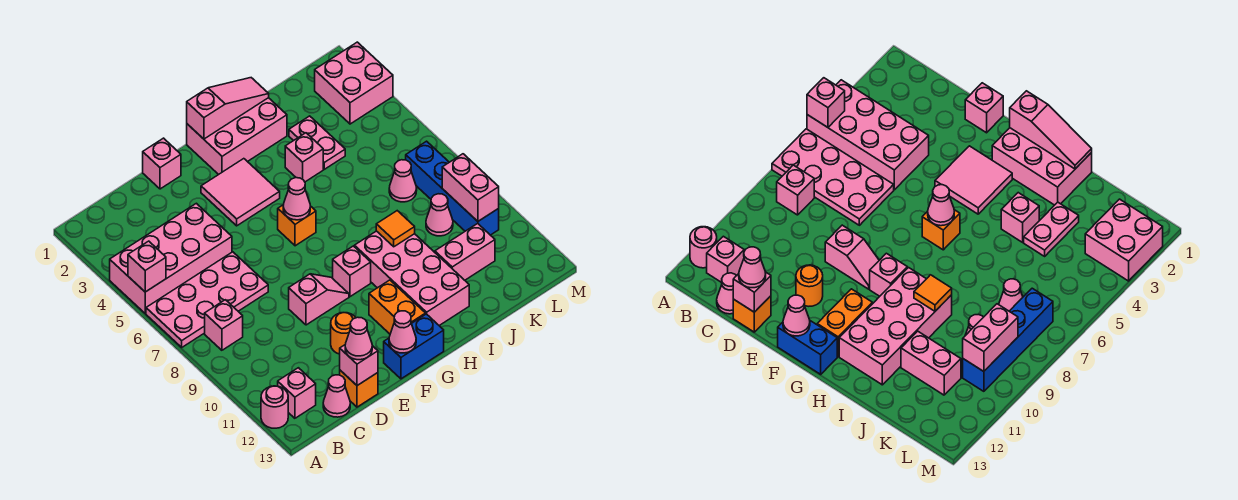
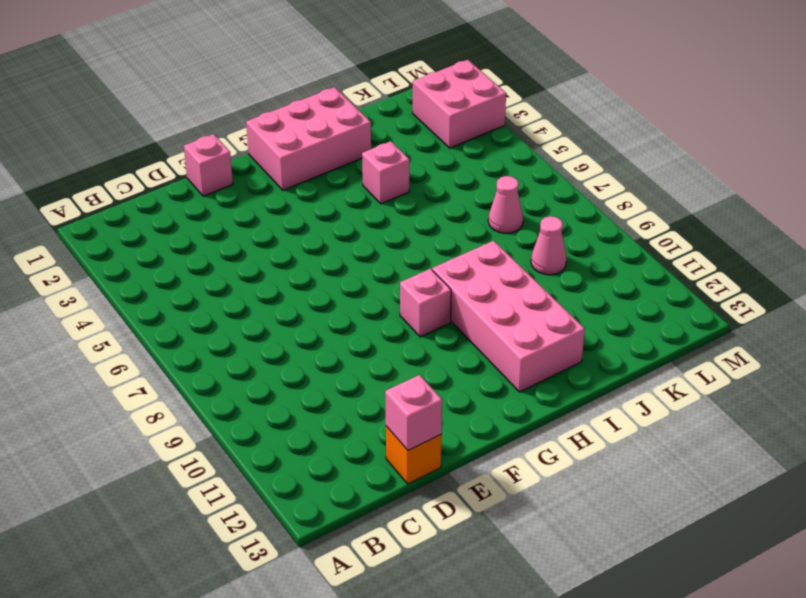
none -> pink 2x4 brick [110,203,232,313]
none -> pink 2x4 plate [146,252,268,347]
none -> pink 1x1 round brick [261,386,288,428]
none -> pink 1x1 brick [205,300,243,350]

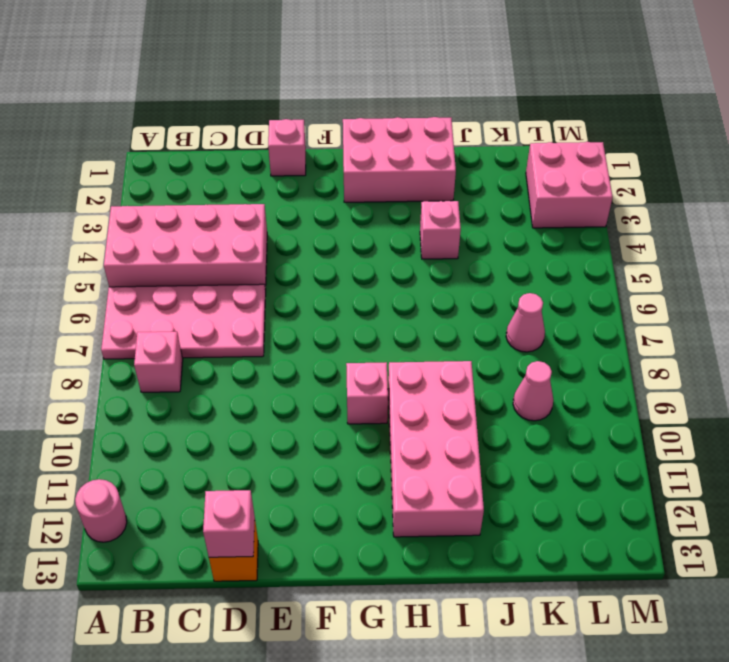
none -> pink 1x1 brick [278,368,316,418]
none -> pink 1x1 cone [323,375,350,417]
none -> pink 1x2 slope [289,274,349,325]
none -> orange 1x1 round brick [331,313,356,354]

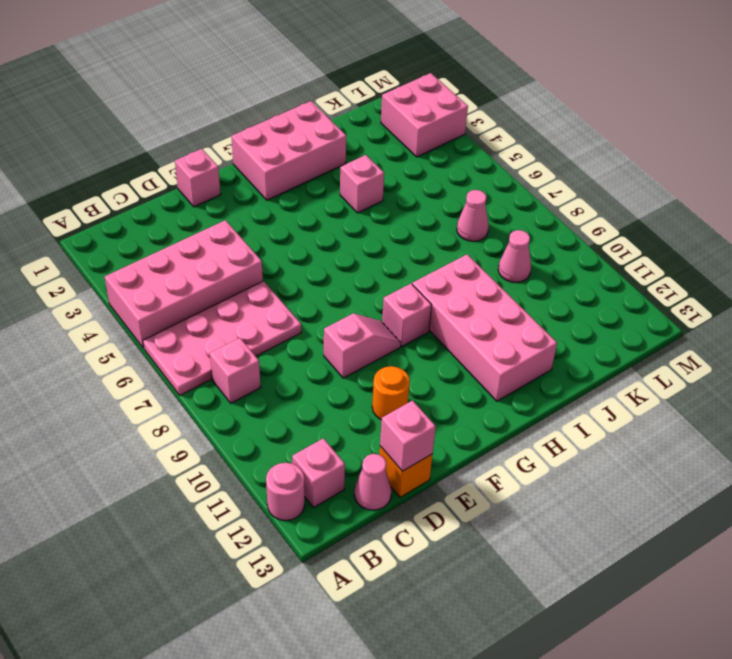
none -> pink 2x2 tile [201,159,280,226]
none -> blue 1x2 brick [384,314,444,379]
none -> orange 1x1 brick [278,205,316,246]
none -> orange 1x2 brick [369,280,426,334]

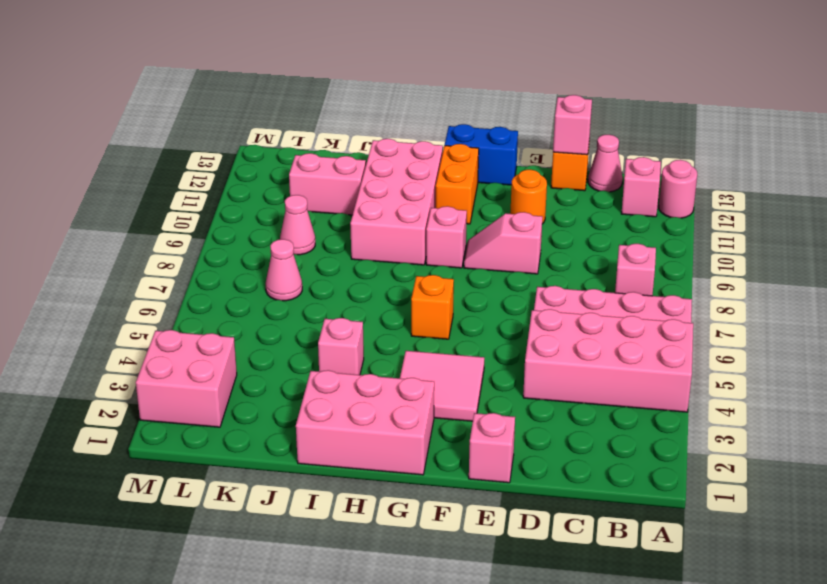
none -> pink 1x2 plate [289,116,345,169]
none -> blue 1x4 brick [406,141,499,235]
none -> pink 1x1 brick [128,241,166,292]
none -> pink 1x1 cone [389,311,416,353]

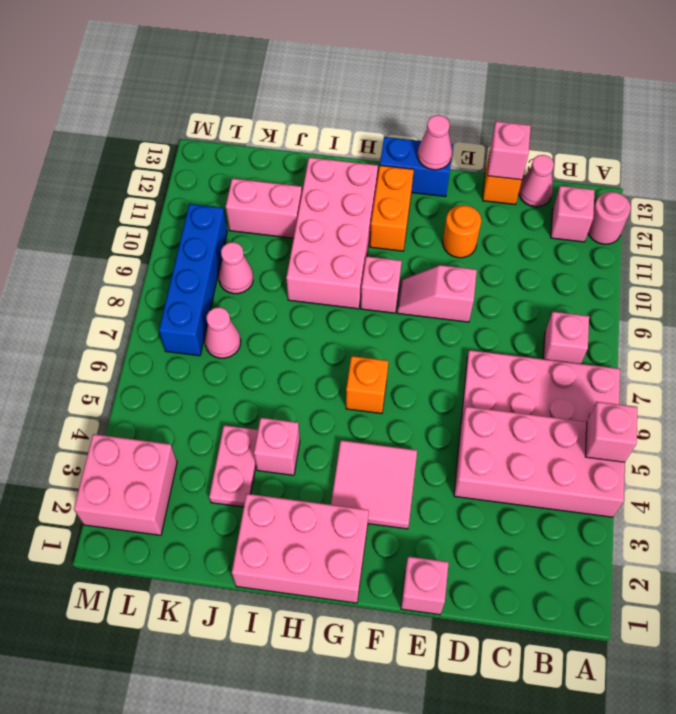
none -> pink 1x3 slope [187,78,269,139]
none -> pink 1x1 cone [283,178,310,220]
none -> orange 1x1 tile [376,211,415,247]
none -> pink 1x2 brick [442,154,499,221]

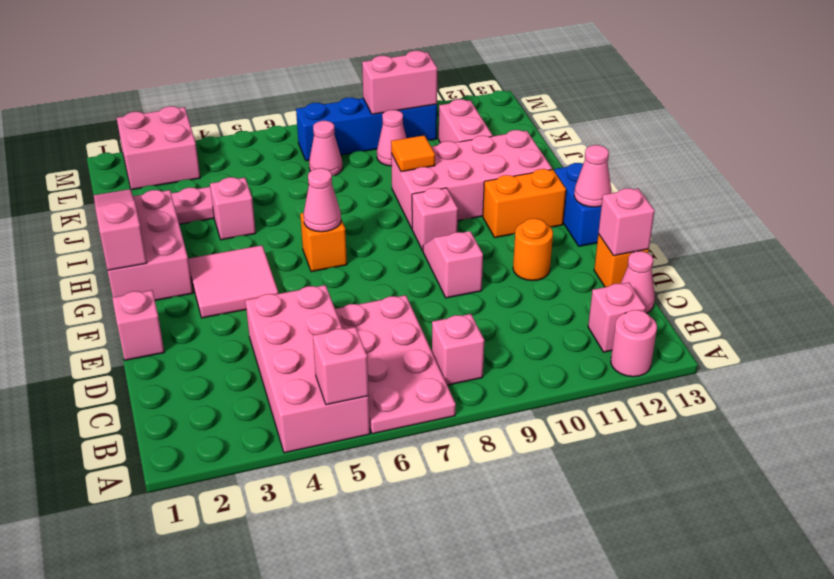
none -> pink 1x1 cone [345,317,372,360]

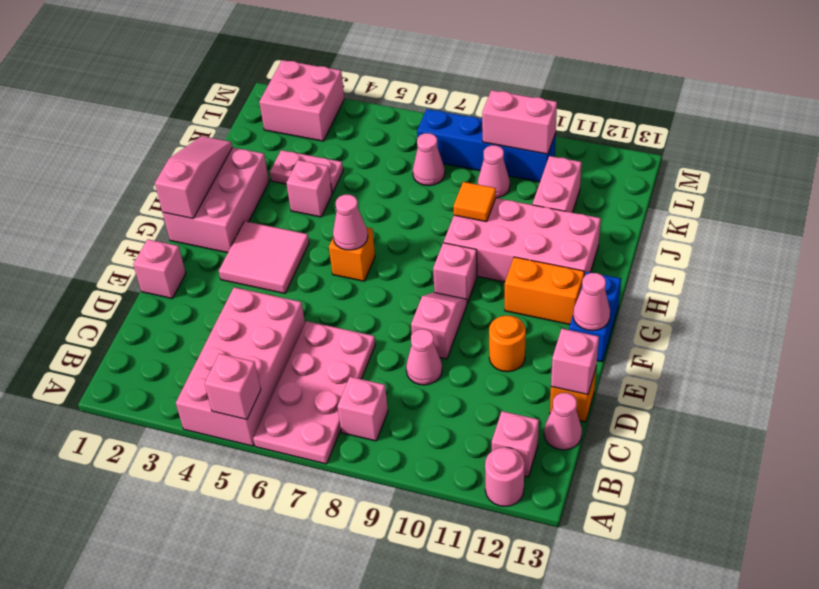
pink 1x1 cone [406,329,442,385] -> pink 1x1 cone moved to [345,317,372,360]

